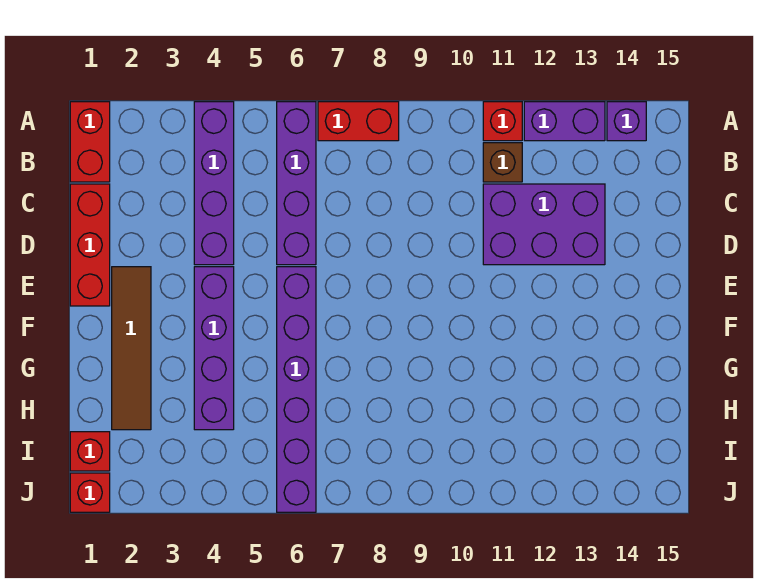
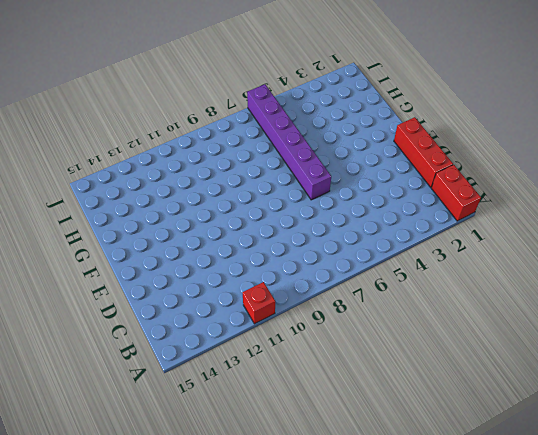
none -> purple 1x4 brick [194,102,234,265]
none -> purple 1x4 brick [277,102,316,265]
none -> red 1x2 brick [318,102,399,141]

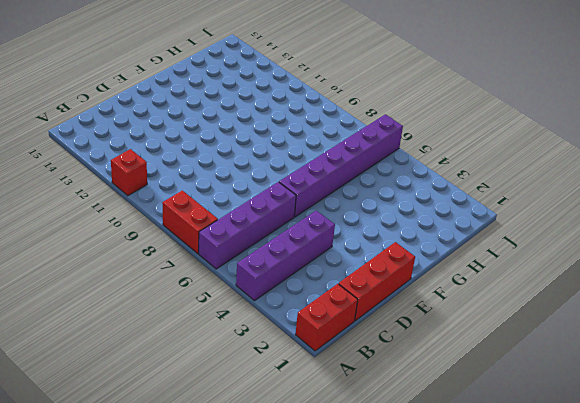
none -> purple 1x2 brick [524,102,605,141]
none -> purple 1x1 brick [607,102,646,141]
none -> brown 1x1 brick [483,143,522,182]

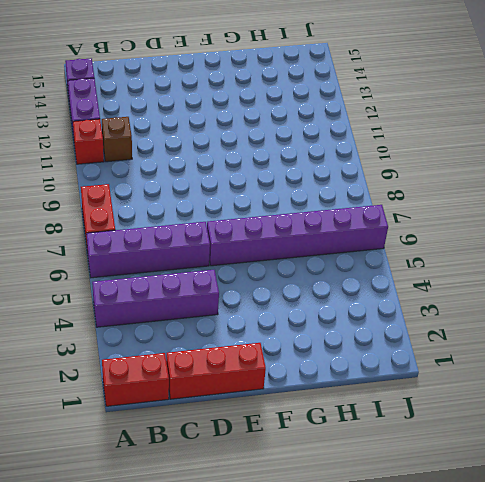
none -> purple 2x3 brick [483,184,605,265]
none -> brown 1x4 tile [112,267,151,430]
none -> purple 1x4 brick [194,267,234,430]

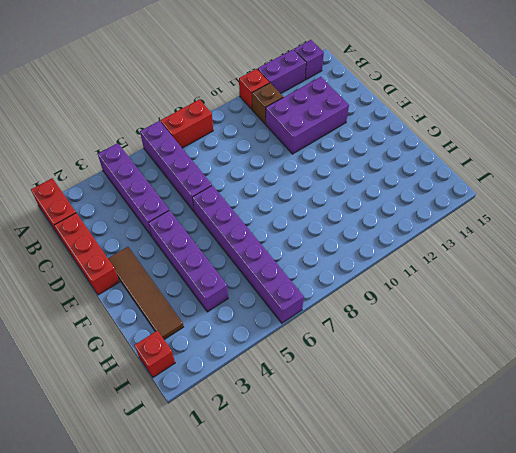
none -> red 1x1 brick [70,473,110,512]

